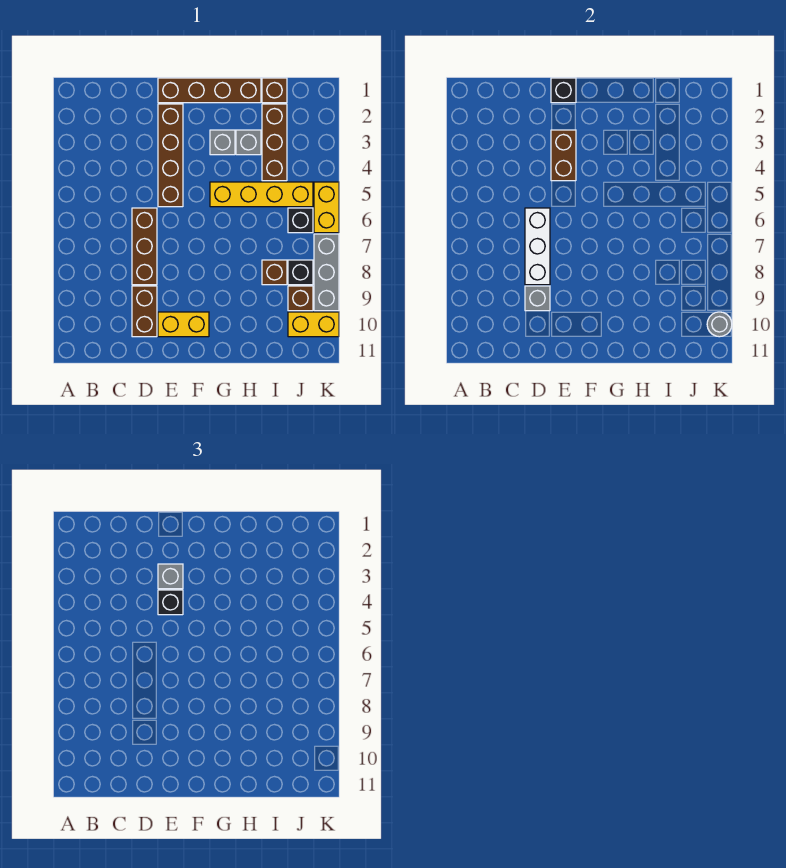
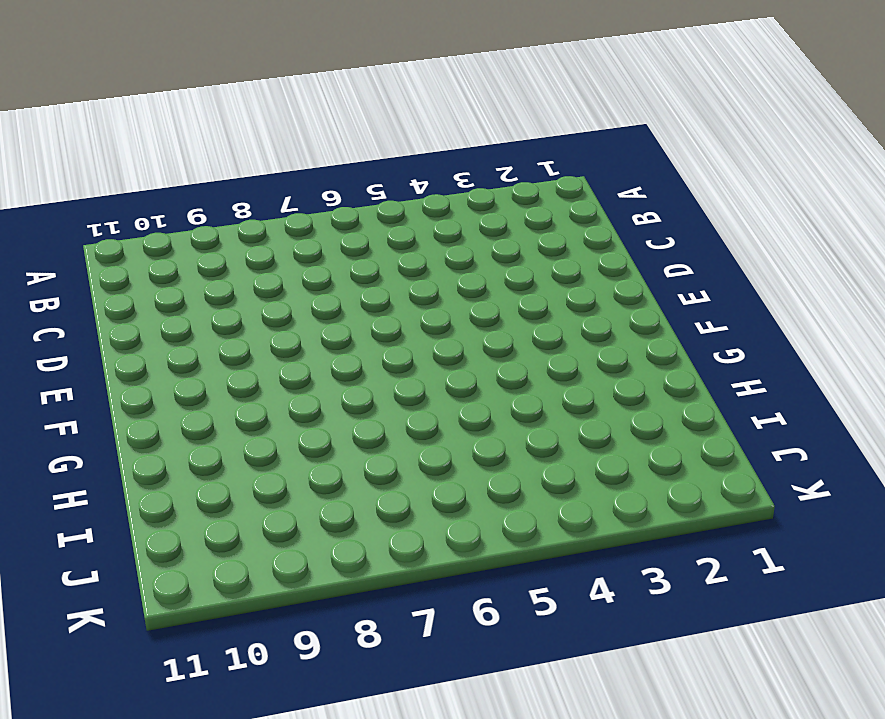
none -> brown 1x3 brick [132,208,157,285]
none -> brown 1x2 brick [132,286,157,337]
none -> brown 1x4 brick [158,78,261,103]

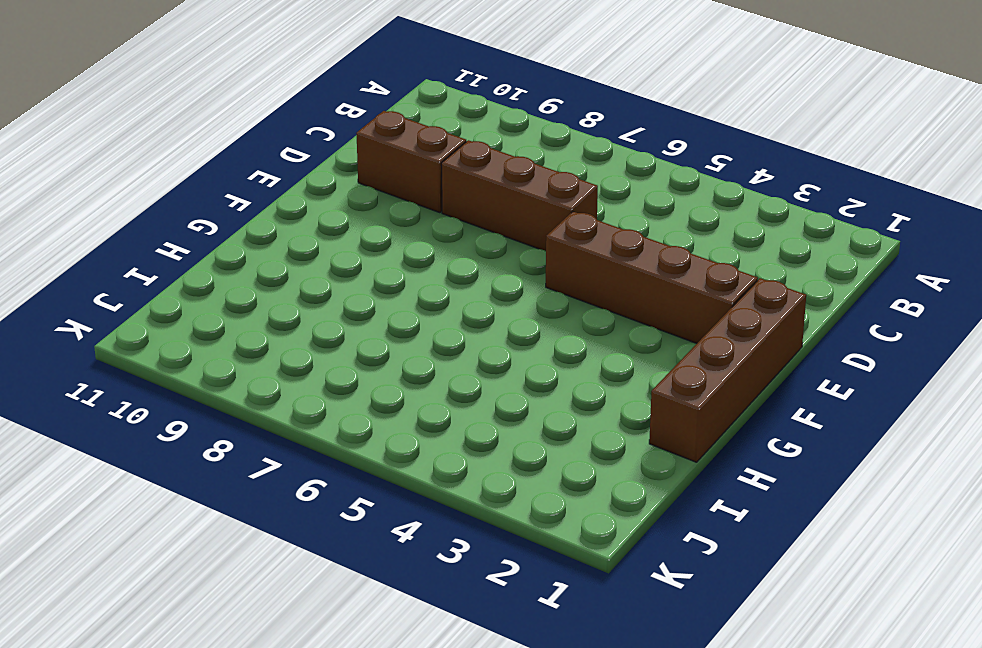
none -> yellow 1x2 brick [158,312,209,337]
none -> grey 1x1 brick [210,130,235,155]
none -> yellow 1x4 brick [210,182,313,207]

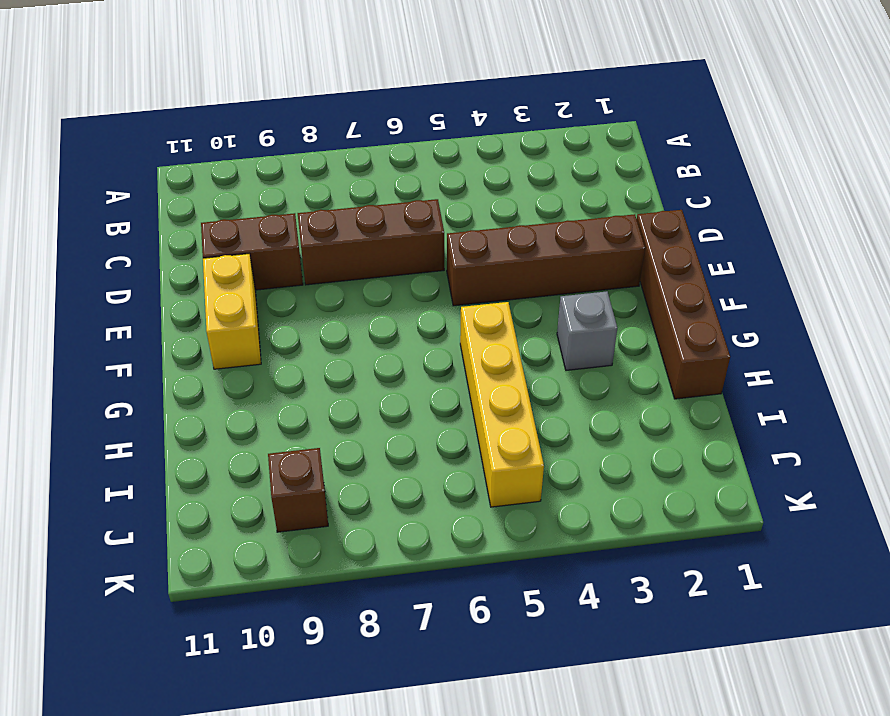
none -> grey 1x1 brick [236,130,261,155]
none -> brown 1x1 brick [262,78,287,103]
none -> brown 1x3 brick [262,104,287,181]

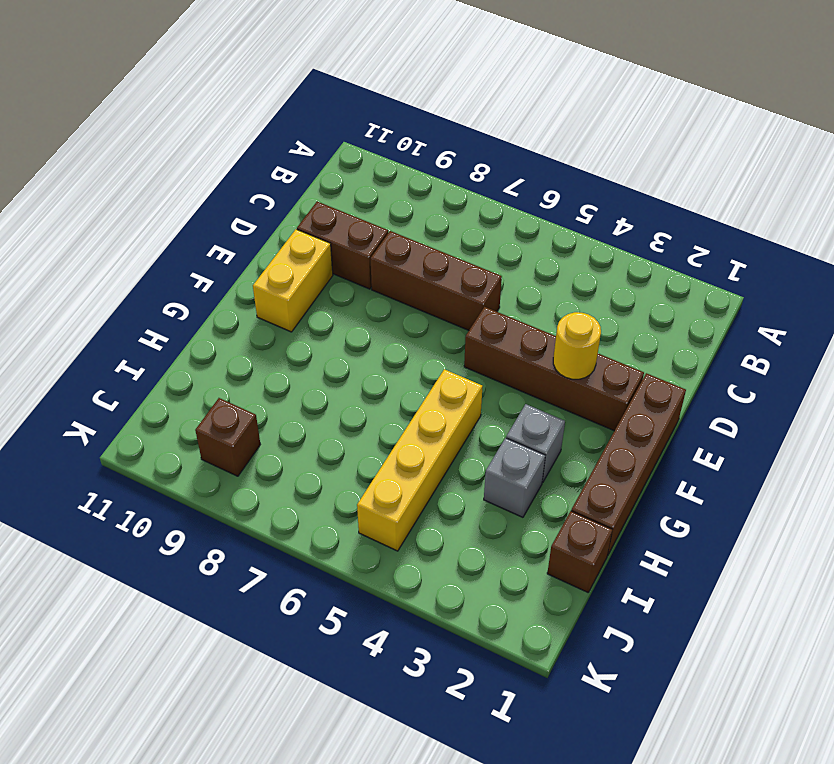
yellow 1x1 round brick [553,312,601,379] -> brown 1x2 brick [551,130,576,181]
none -> brown 1x3 brick [262,104,287,181]
none -> brown 1x1 brick [262,260,287,285]
none -> black 1x1 brick [288,208,313,233]

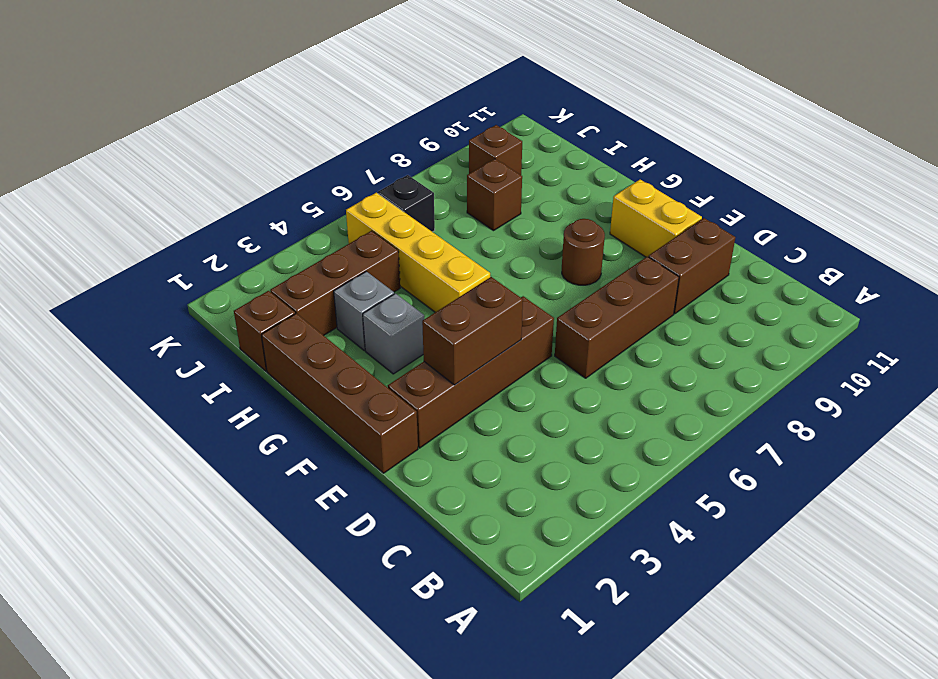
brown 1x1 round brick [562,219,605,285] -> none
none -> black 1x1 brick [288,260,313,285]
none -> yellow 1x2 brick [288,312,339,337]
none -> yellow 1x2 brick [314,182,339,233]

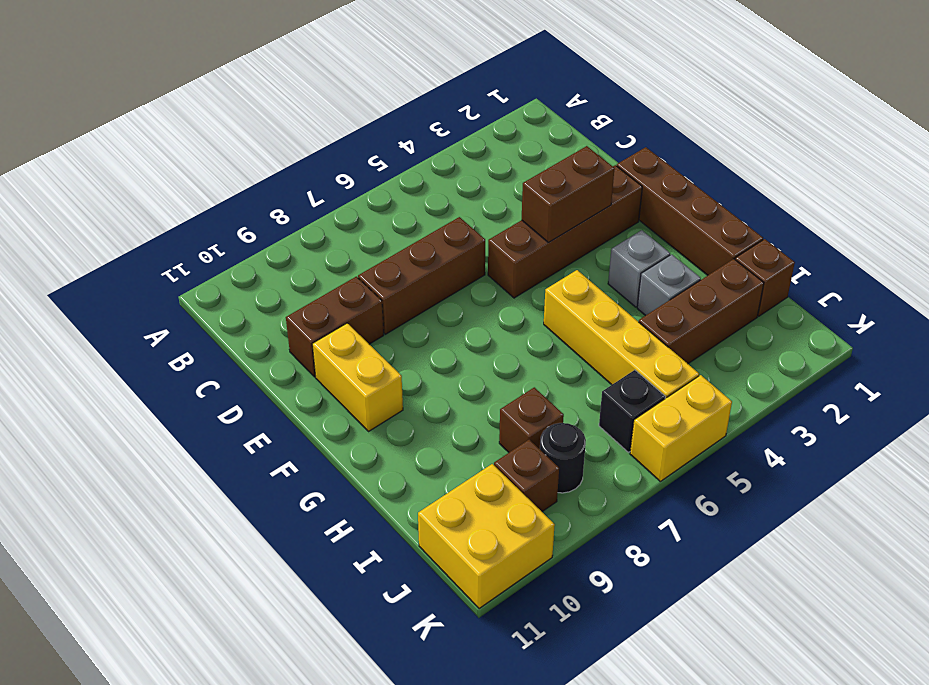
black 1x1 round brick [540,423,586,493] -> black 1x1 brick [288,260,313,285]
yellow 2x2 brick [418,464,555,609] -> yellow 1x2 brick [288,312,339,337]
none -> grey 1x3 brick [314,234,339,311]
none -> white 1x3 brick [525,208,550,285]
none -> grey 1x1 brick [525,286,550,311]

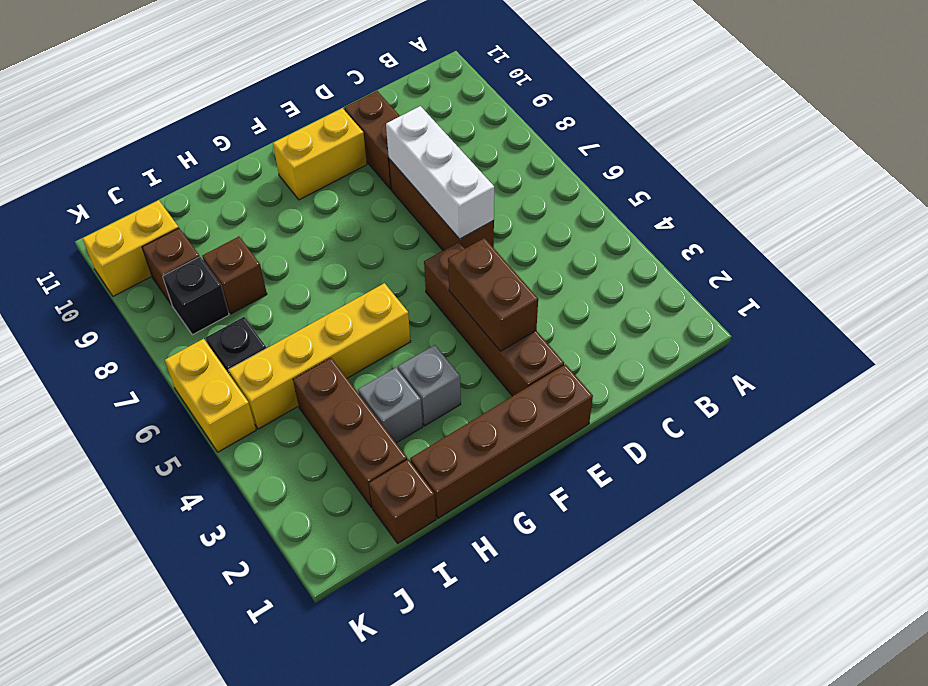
none -> grey 1x3 brick [314,234,339,311]
none -> grey 1x1 brick [525,286,550,311]
none -> black 1x1 brick [551,78,576,103]

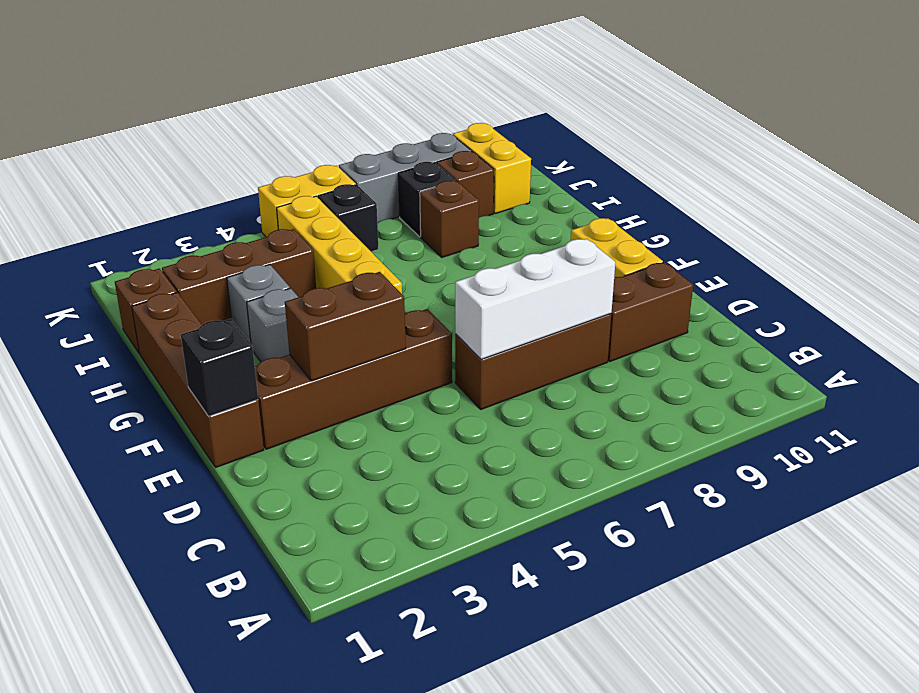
none -> grey 1x1 brick [525,286,550,311]
none -> grey 1x1 round brick [707,312,732,337]
none -> grey 1x1 brick [158,564,183,589]

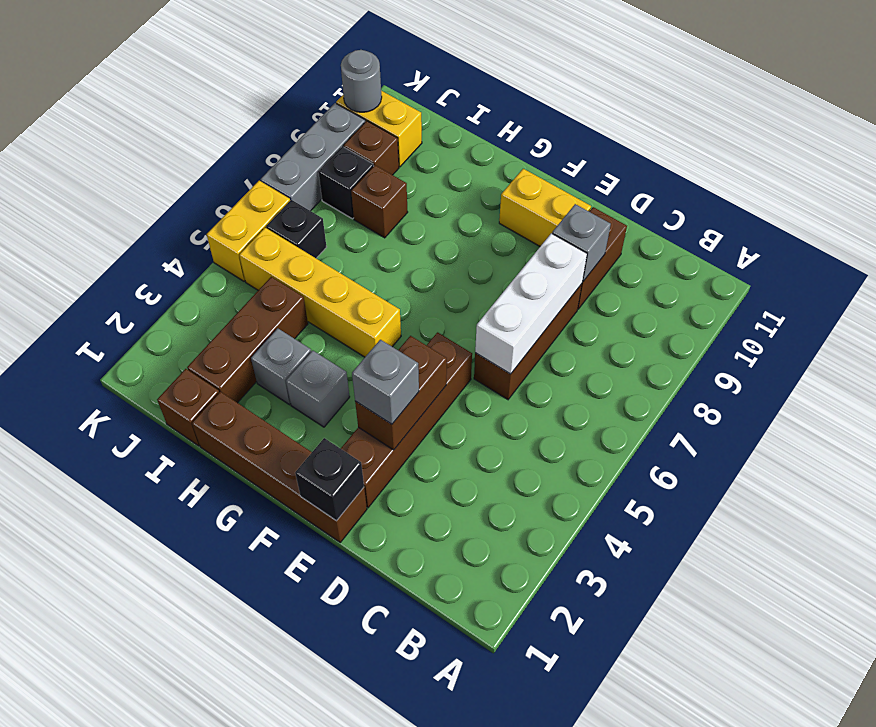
none -> black 1x1 brick [158,590,183,615]

